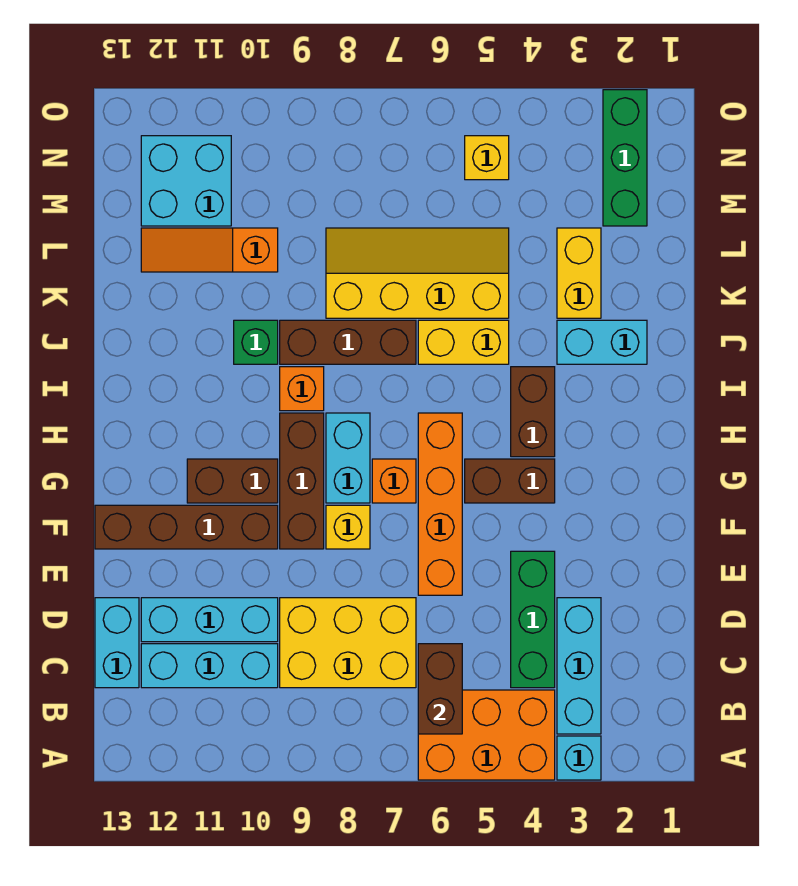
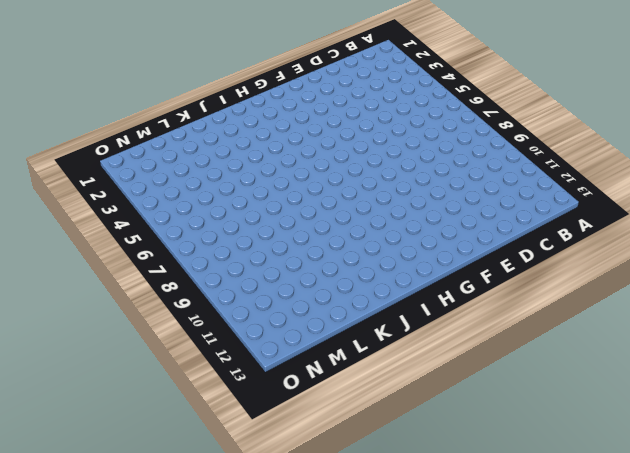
none -> cyan 1x1 brick [557,736,601,780]
none -> orange 2x3 brick [418,690,555,780]
none -> cyan 1x3 brick [557,598,601,734]

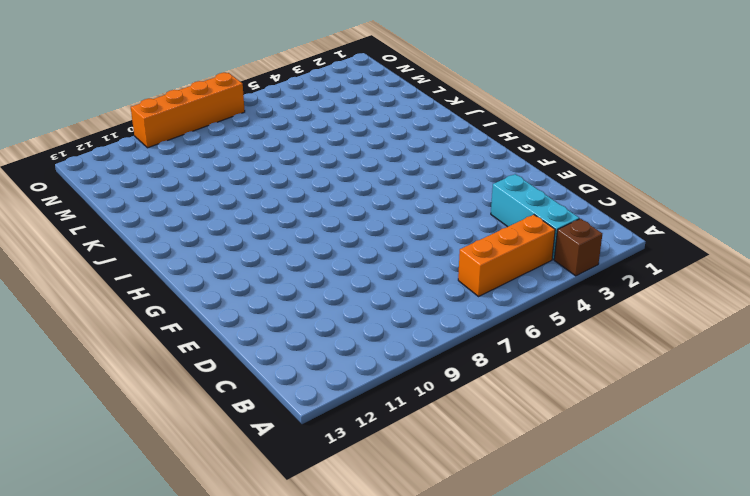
brown 1x1 brick [554,219,602,276] -> cyan 1x1 brick [557,736,601,780]
orange 1x3 brick [458,215,555,296] -> orange 2x3 brick [418,690,555,780]
orange 1x4 brick [131,73,245,148] -> orange 1x4 brick turned to [418,413,462,595]
none -> green 1x3 brick [511,551,555,688]
none -> yellow 2x3 brick [280,598,416,688]
none -> cyan 1x3 brick [141,644,278,688]

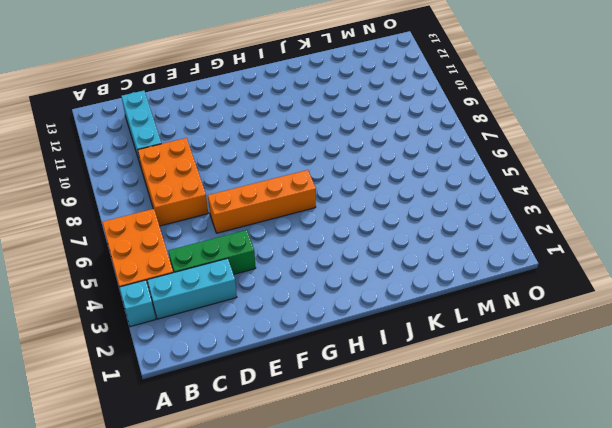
orange 2x3 brick [138,138,208,226] -> yellow 2x3 brick [280,598,416,688]
none -> cyan 1x2 brick [95,598,139,688]
none -> cyan 1x3 brick [141,598,278,642]
none -> yellow 1x1 brick [326,505,370,549]

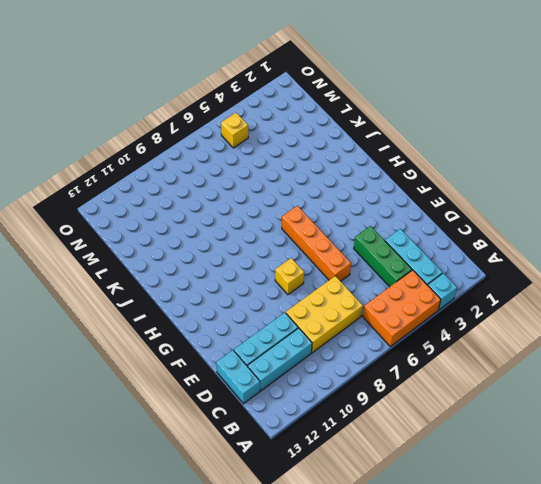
none -> brown 1x3 brick [280,413,324,549]
none -> brown 1x4 brick [95,505,278,549]
none -> brown 1x2 brick [465,459,555,503]

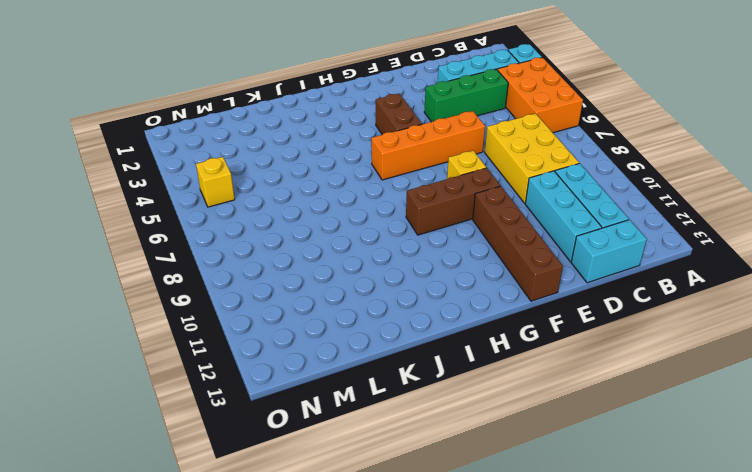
none -> orange 1x1 brick [372,459,416,503]
none -> cyan 1x2 brick [326,413,370,503]
none -> brown 1x2 brick [187,459,278,503]

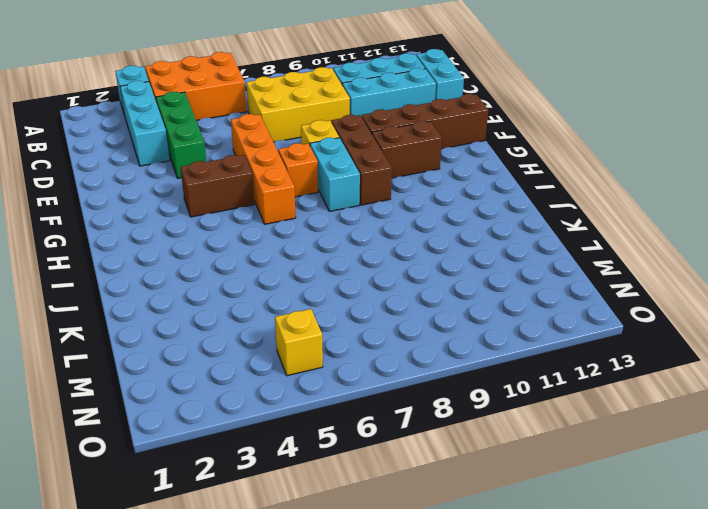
none -> brown 1x2 brick [511,367,555,457]
none -> orange 1x1 brick [280,367,324,411]
none -> cyan 1x2 brick [557,320,647,364]

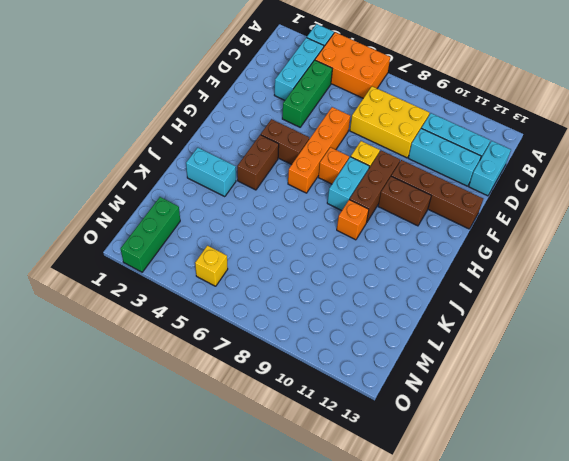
none -> yellow 1x2 brick [418,320,509,364]
none -> brown 1x3 brick [280,320,416,364]
none -> green 1x1 brick [234,320,278,364]

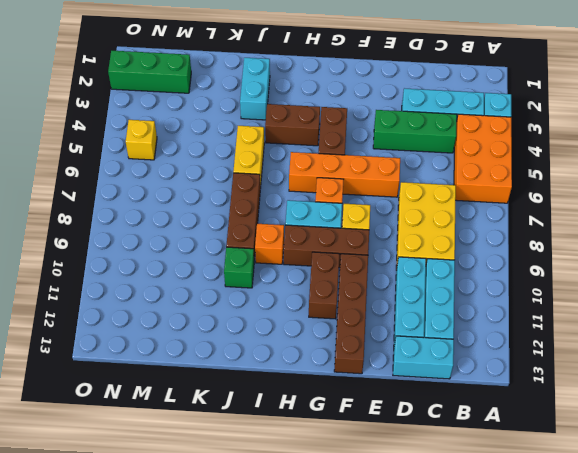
none -> yellow 1x2 brick [557,228,601,318]
none -> yellow 2x4 slope [326,228,509,318]
none -> orange 1x3 slope [141,228,278,272]

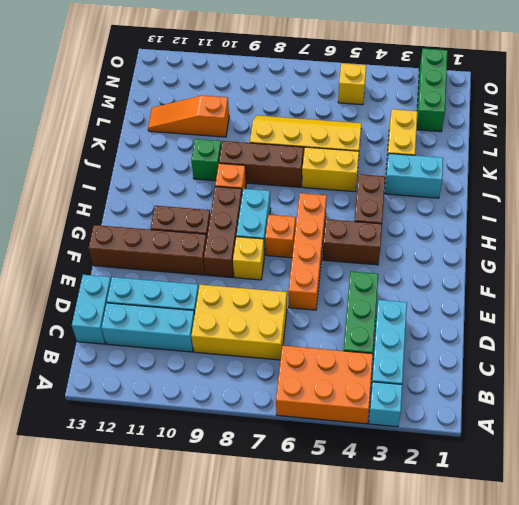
none -> cyan 2x2 brick [141,136,231,226]
none -> brown 1x2 brick [418,644,462,734]

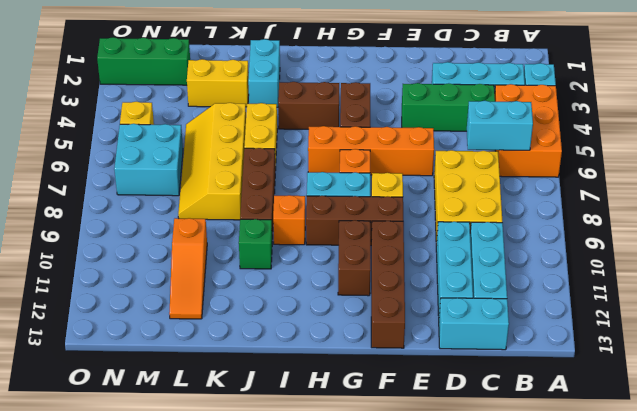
cyan 1x2 brick [467,101,533,150] -> brown 1x2 brick [418,644,462,734]
cyan 2x2 brick [114,124,183,196] -> cyan 2x2 brick moved to [141,136,231,226]

